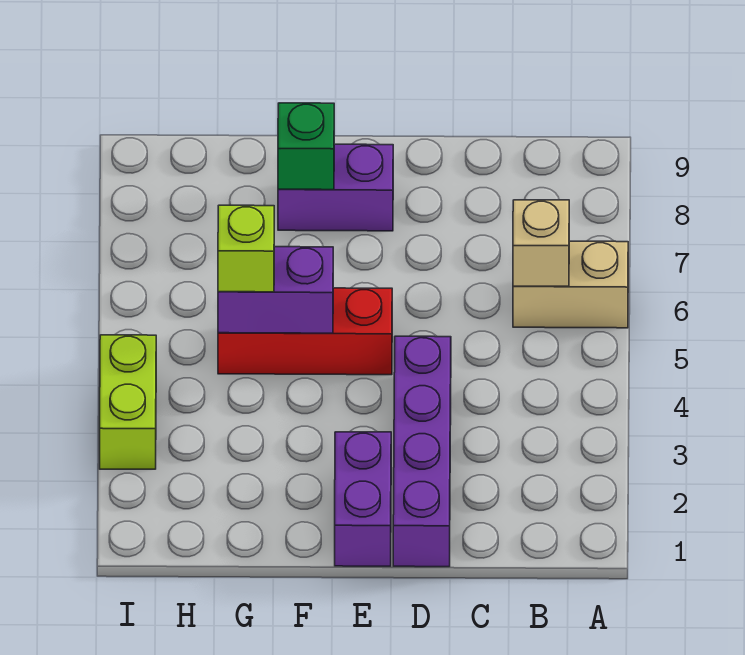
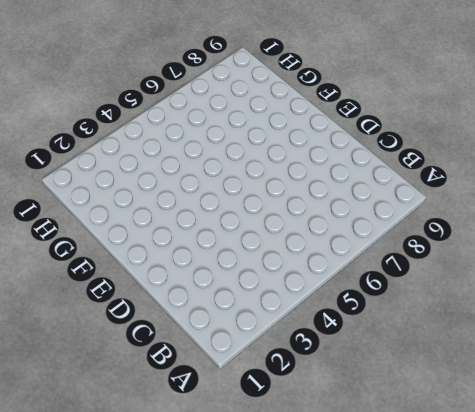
none -> tan 1x2 brick [513,241,628,328]
none -> purple 1x4 brick [393,336,451,567]

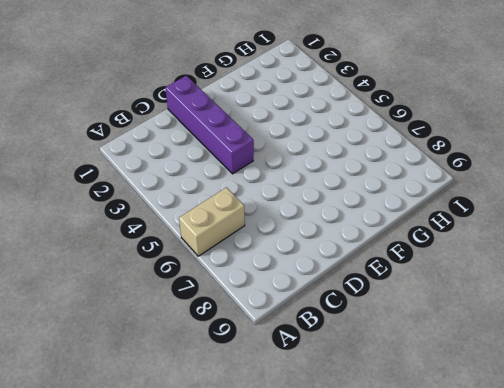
none -> purple 1x2 brick [335,432,391,566]
none -> red 1x3 brick [218,288,392,375]

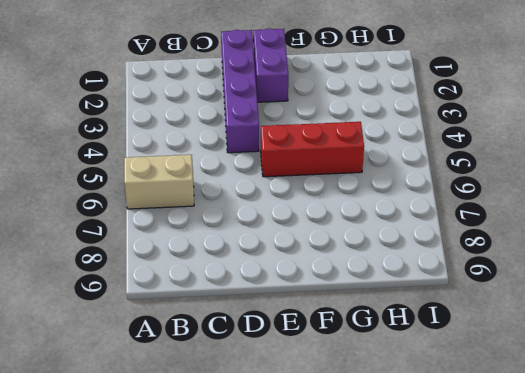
none -> purple 1x2 brick [278,144,393,231]
none -> lime 1x2 brick [100,335,156,469]

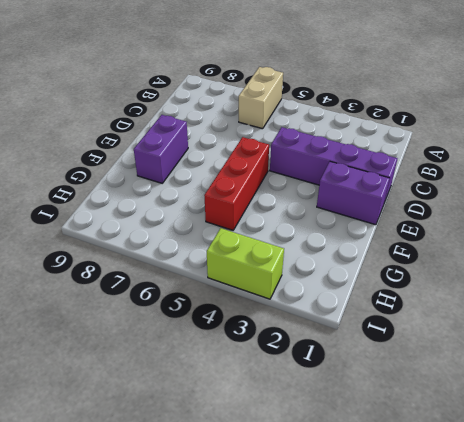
none -> tan 1x1 brick [513,200,569,286]
none -> purple 1x2 brick [218,247,333,333]

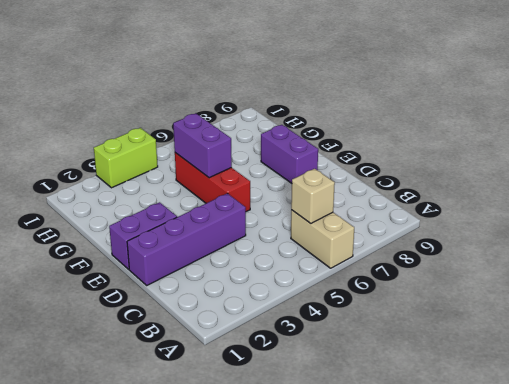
none -> green 1x1 brick [278,103,334,190]
none -> lime 1x1 brick [218,205,274,292]

